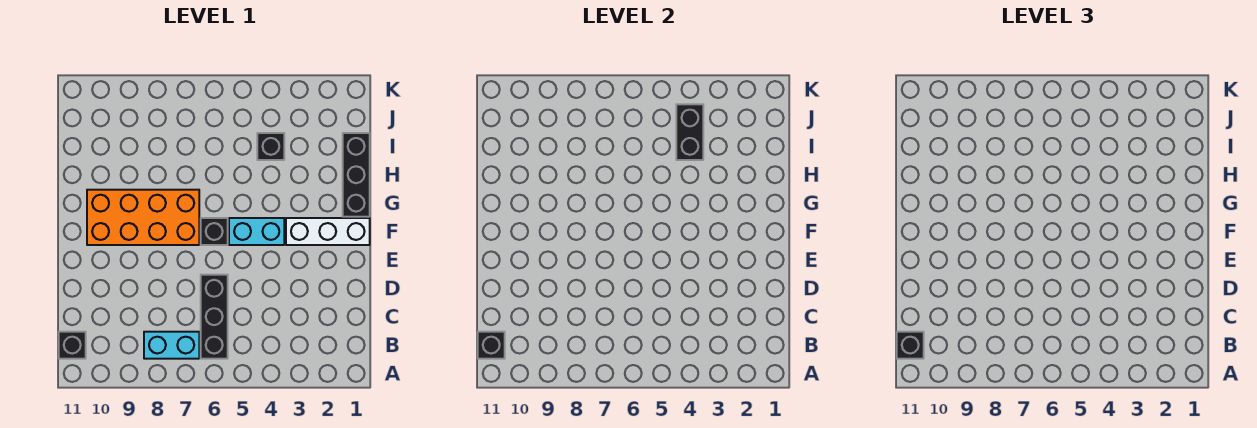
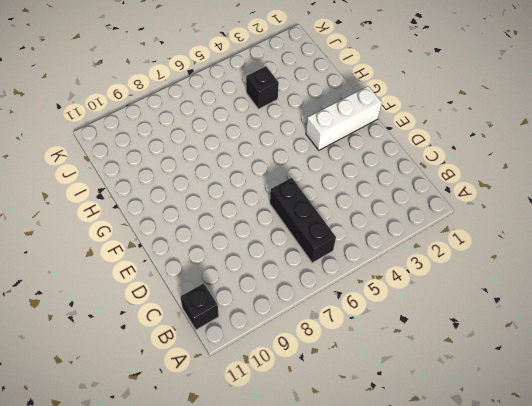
none -> cyan 1x2 brick [144,332,199,359]
none -> cyan 1x2 brick [229,218,284,245]
none -> black 1x1 brick [201,218,228,245]

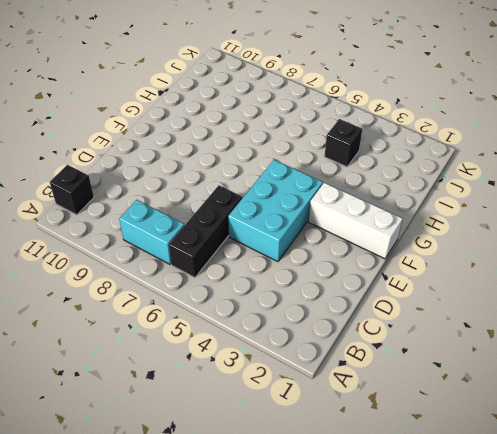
cyan 2x3 brick [228,160,323,262] -> cyan 1x2 brick [229,218,284,245]
none -> black 1x1 brick [201,218,228,245]
none -> orange 2x4 brick [87,190,199,245]
none -> black 1x3 brick [343,133,370,217]

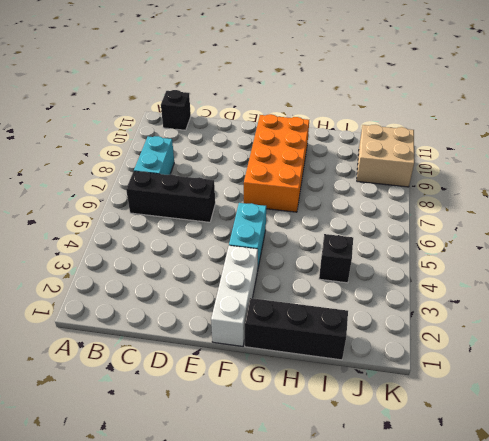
tan 2x2 brick [357,125,414,187] -> none
none -> black 1x1 brick [201,218,228,245]
none -> black 1x1 brick [478,332,505,359]
none -> black 1x2 brick [676,104,703,160]

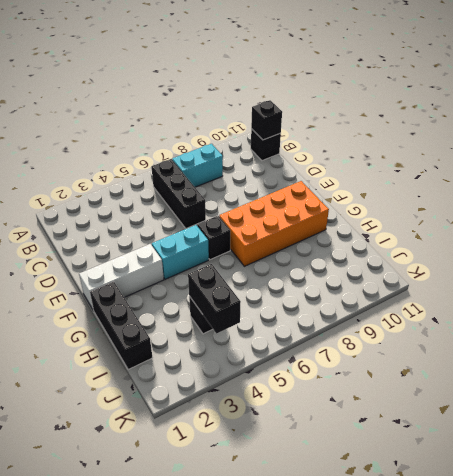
none -> black 1x1 brick [897,332,924,359]

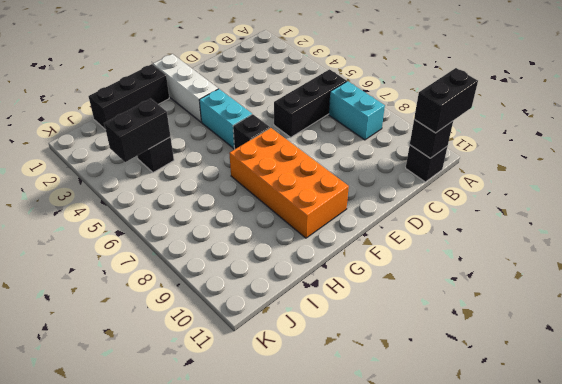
black 1x2 brick [414,68,478,133] -> black 1x1 brick [897,332,924,359]

